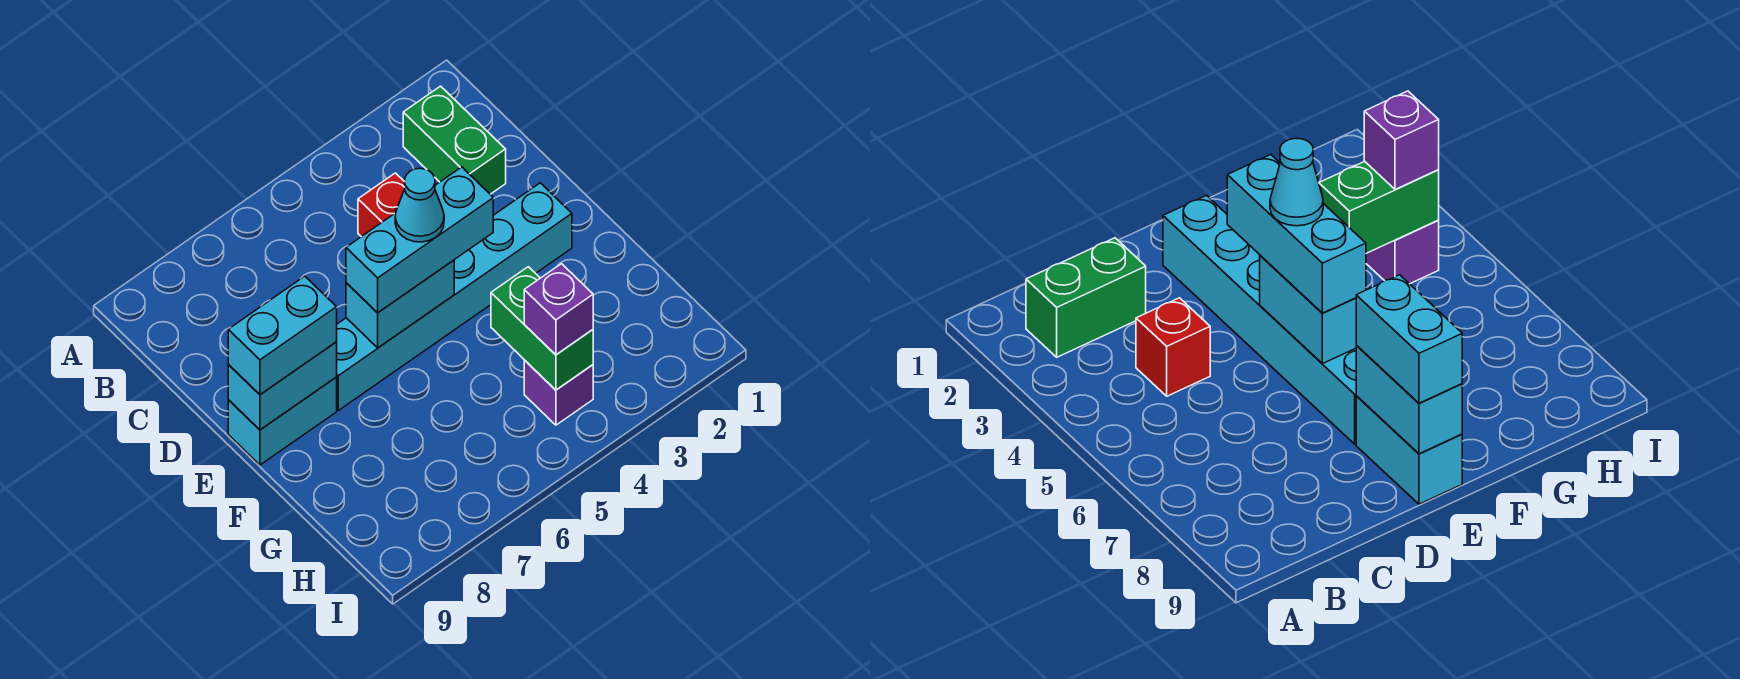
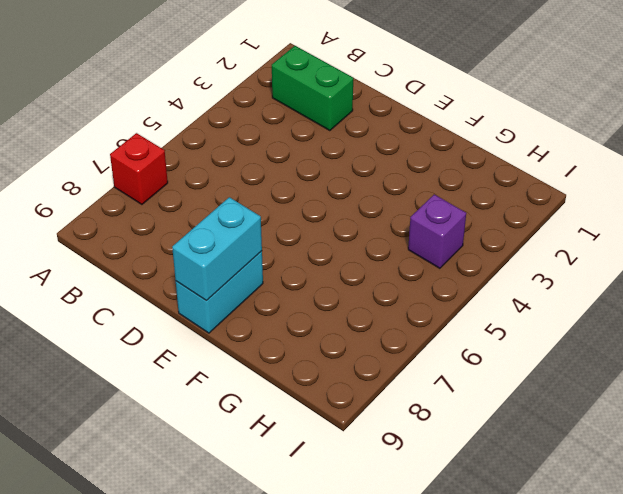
red 1x1 brick [110,133,168,204] -> red 1x1 brick moved to [358,173,405,237]
none -> cyan 1x6 brick [337,183,572,410]
none -> cyan 1x2 brick [346,260,454,348]
none -> green 1x2 brick [491,267,593,390]

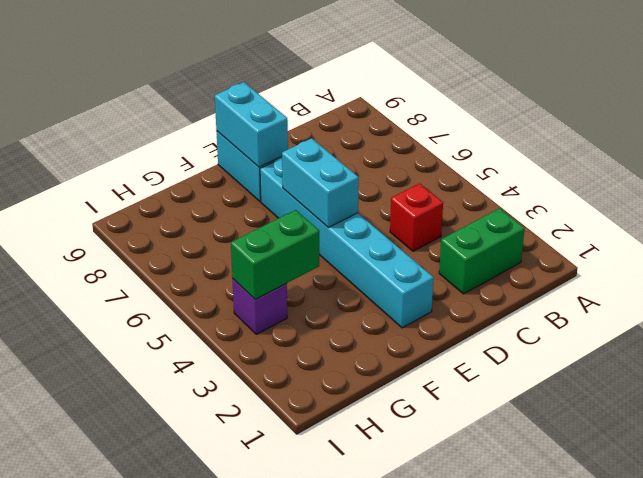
none -> cyan 1x3 brick [346,167,493,313]
none -> cyan 1x2 brick [228,276,337,395]
none -> purple 1x1 brick [524,264,593,355]

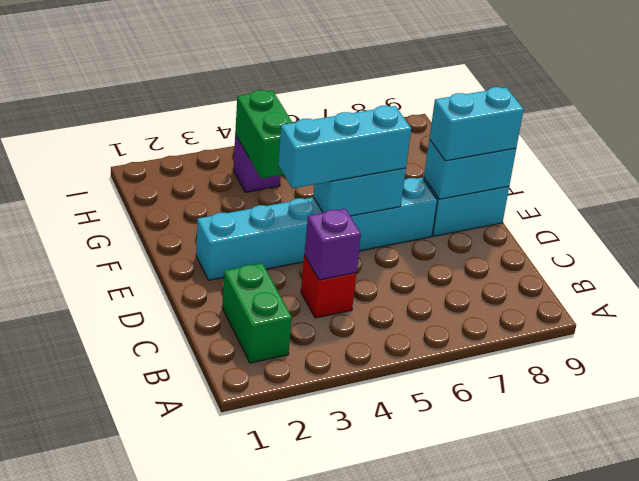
purple 1x1 brick [304,209,361,280] -> purple 1x1 brick moved to [524,264,593,355]
none -> cyan 1x1 cone [395,168,444,242]

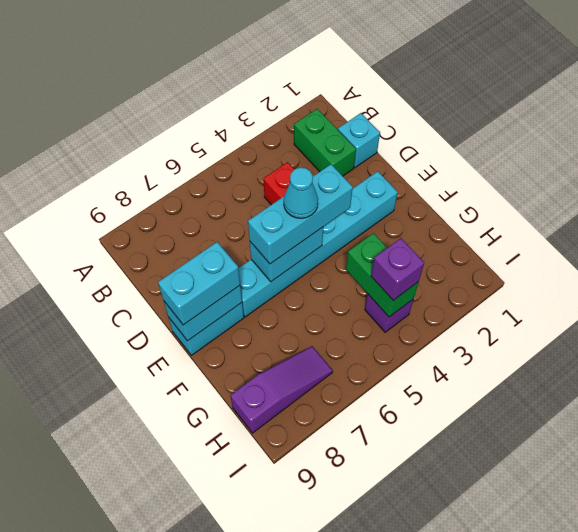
cyan 1x1 brick [338,113,380,167] -> none
purple 1x3 slope [230,346,333,433] -> none

